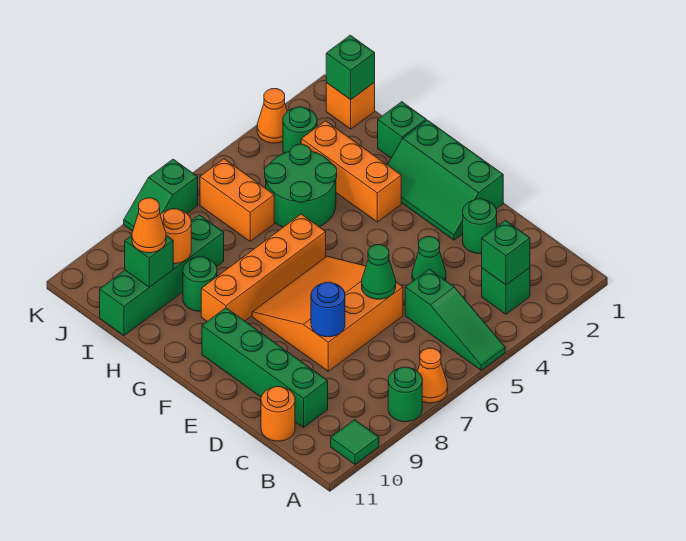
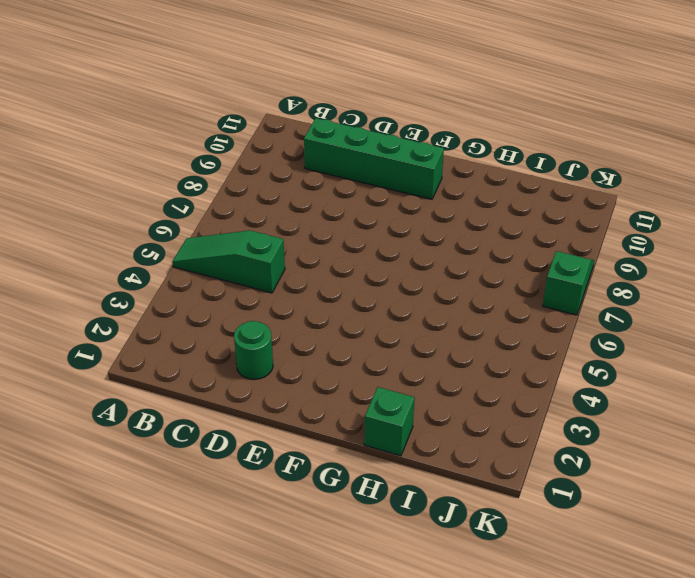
none -> orange 1x1 cone [418,348,448,403]
none -> green 1x1 round brick [388,367,422,422]
none -> green 1x1 tile [331,420,379,464]

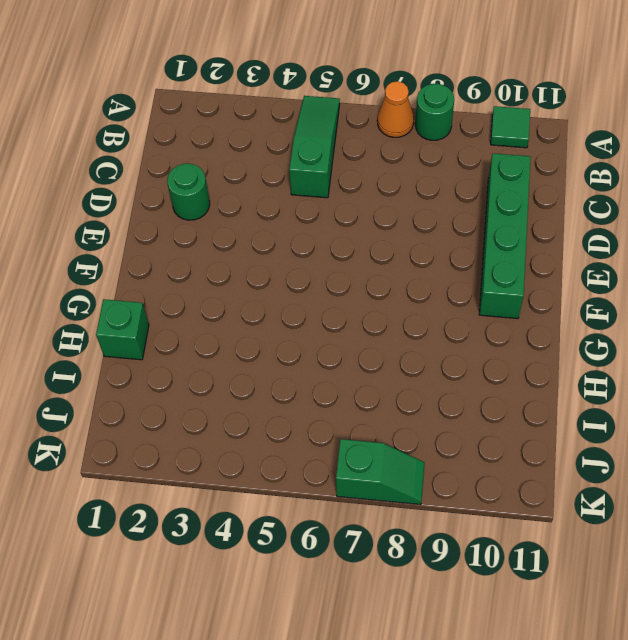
none -> green 1x1 brick [482,268,530,314]
none -> orange 1x1 round brick [261,387,295,441]
none -> green 1x1 cone [412,237,446,281]

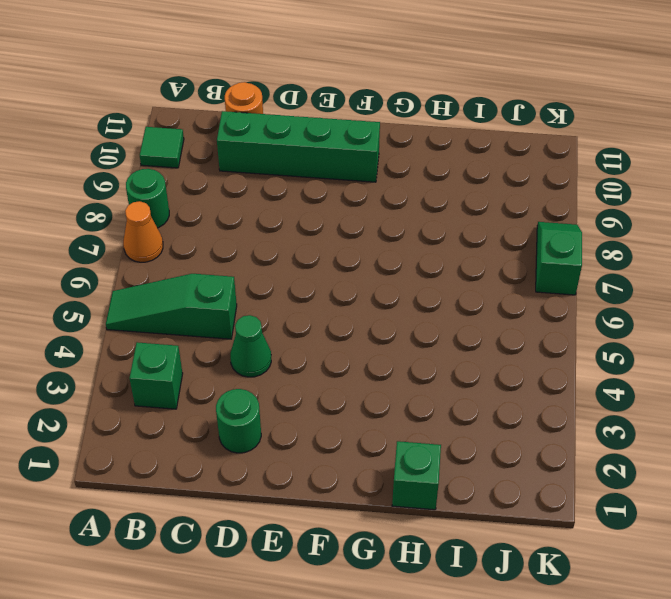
none -> orange 3x3 slope [252,256,403,371]
none -> green 2x3 slope [387,120,503,240]
none -> orange 1x3 brick [301,121,401,222]

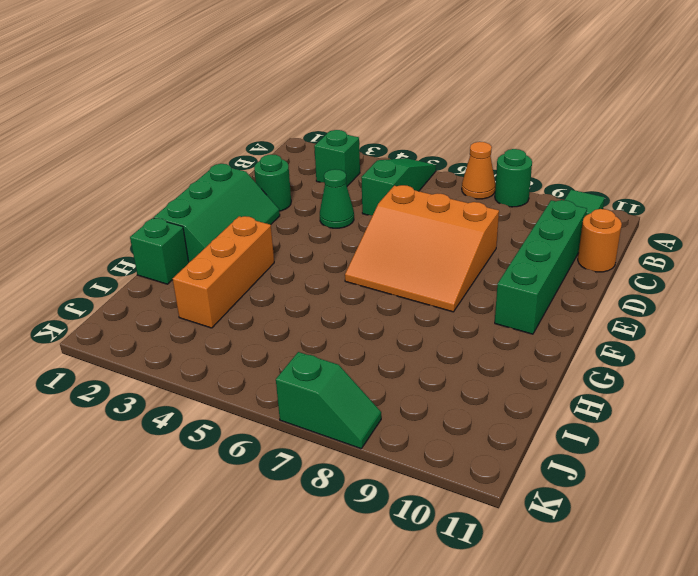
none -> orange 1x4 brick [201,214,326,321]
none -> green 2x2 round brick [265,144,337,227]
none -> green 1x1 round brick [183,257,217,311]

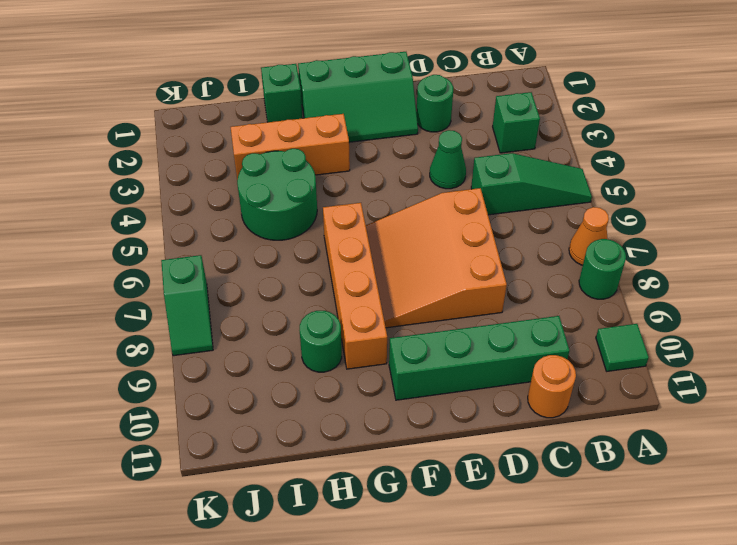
none -> orange 1x2 brick [200,159,274,241]
none -> green 1x4 brick [100,215,224,335]
none -> orange 1x1 brick [326,82,375,129]

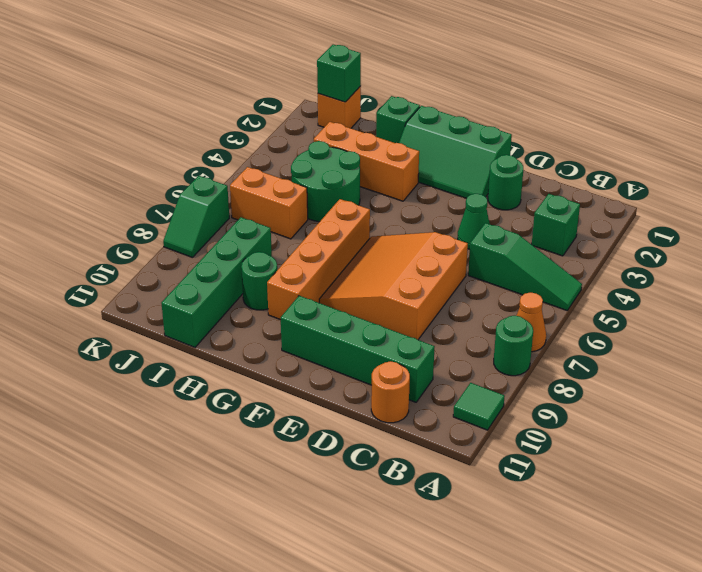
none -> green 1x1 round brick [283,107,317,153]
none -> orange 1x1 cone [257,89,287,143]
none -> green 1x1 brick [482,221,530,285]

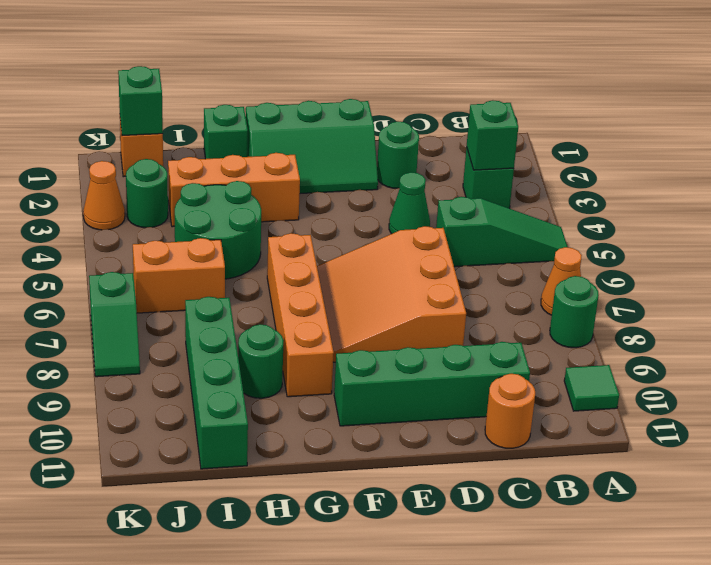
none -> green 1x1 cone [362,245,396,299]
none -> blue 1x1 round brick [311,282,345,337]
none -> orange 1x1 round brick [160,209,191,263]

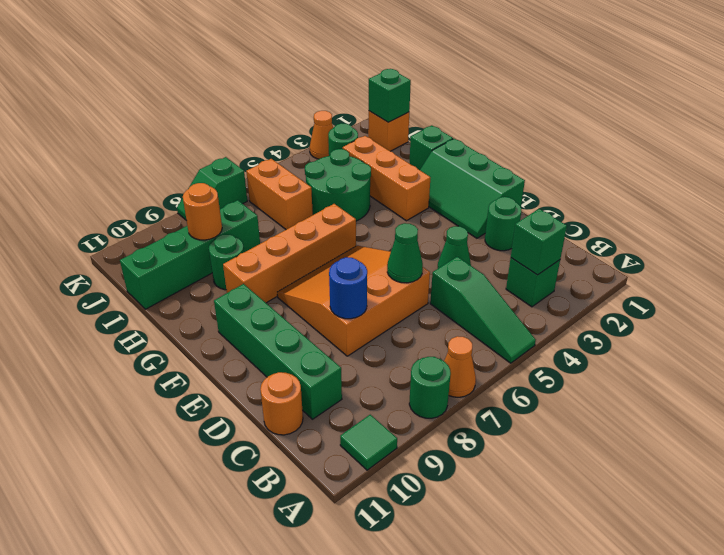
none -> green 1x1 brick [125,235,173,287]
none -> orange 1x1 cone [132,198,166,253]

